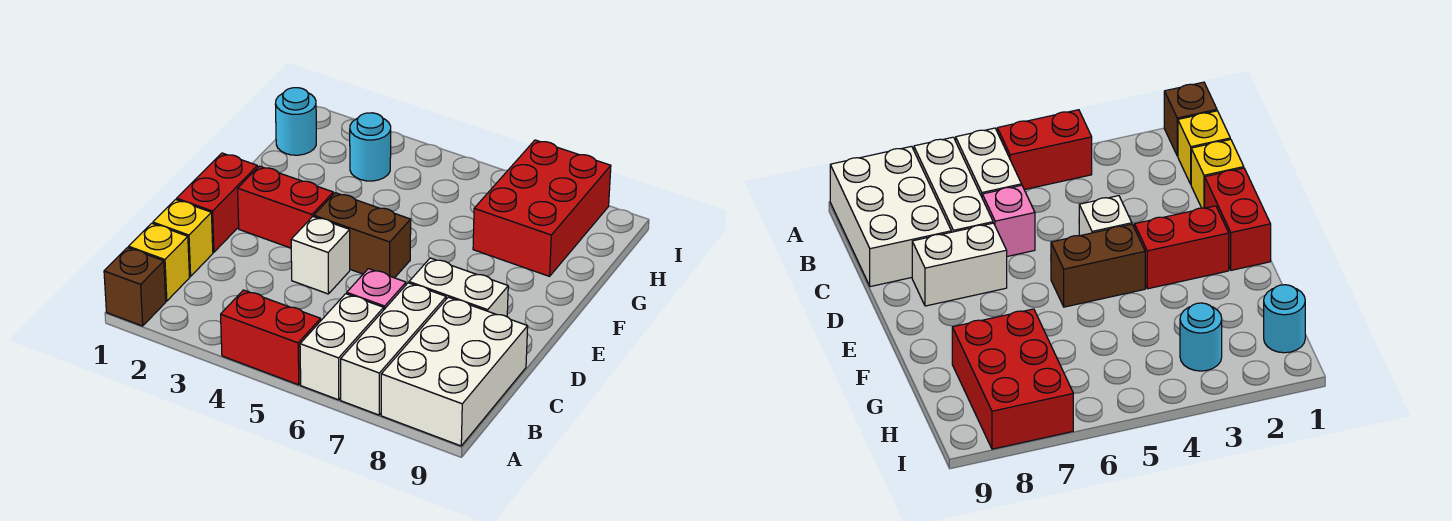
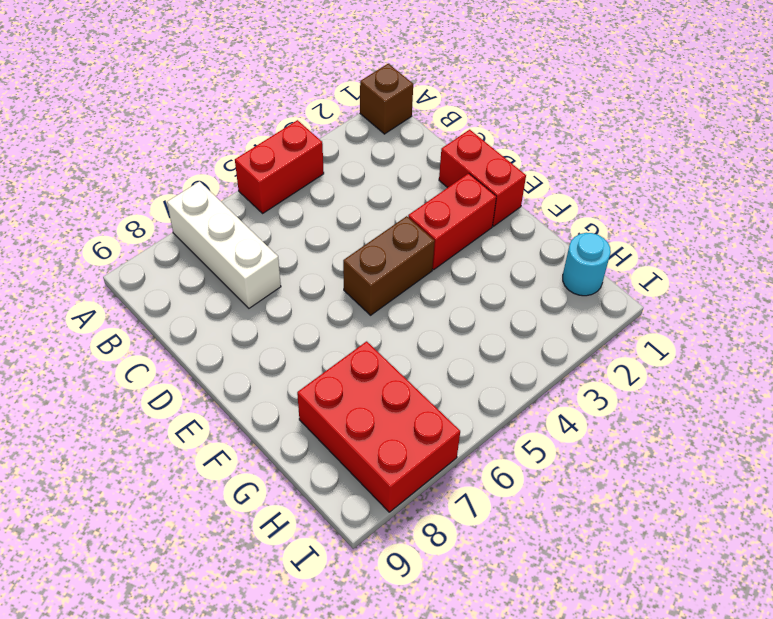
none -> white 1x2 brick [300,294,384,400]
none -> white 2x3 brick [381,297,528,446]
none -> yellow 1x1 brick [129,223,189,301]

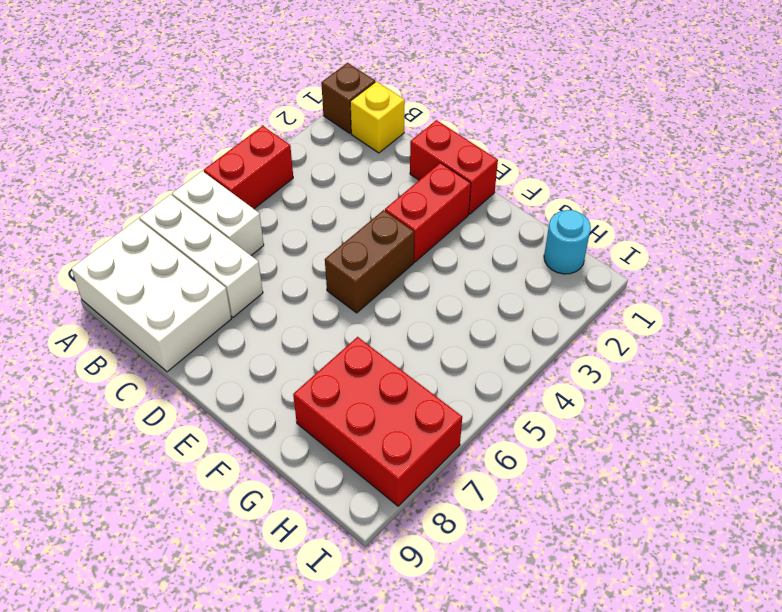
none -> yellow 1x1 brick [153,200,213,276]
none -> pink 1x1 brick [347,269,406,309]
none -> white 1x1 brick [291,217,350,294]

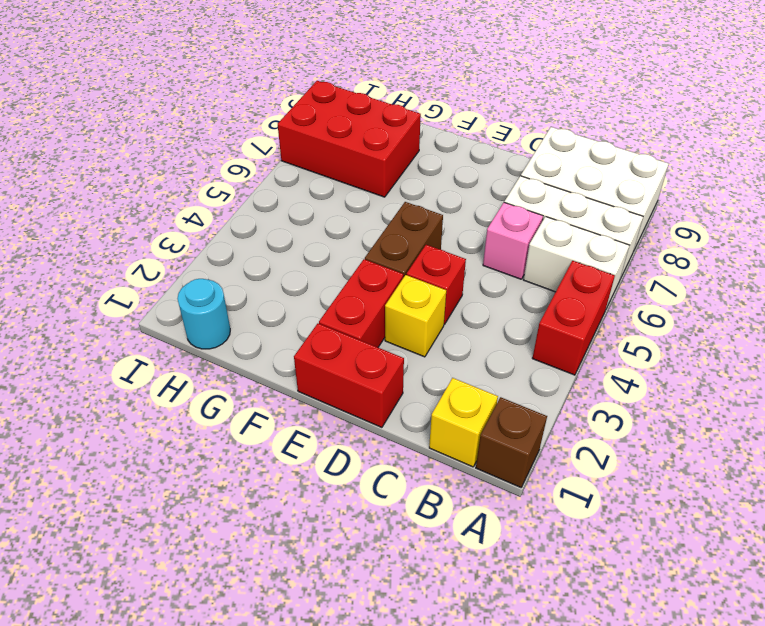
yellow 1x1 brick [385,275,446,357] -> yellow 1x1 brick moved to [153,200,213,276]
red 1x1 brick [407,245,466,324] -> white 1x1 brick [291,217,350,294]
none -> white 1x2 brick [409,258,508,317]
none -> cyan 1x1 round brick [350,113,391,181]

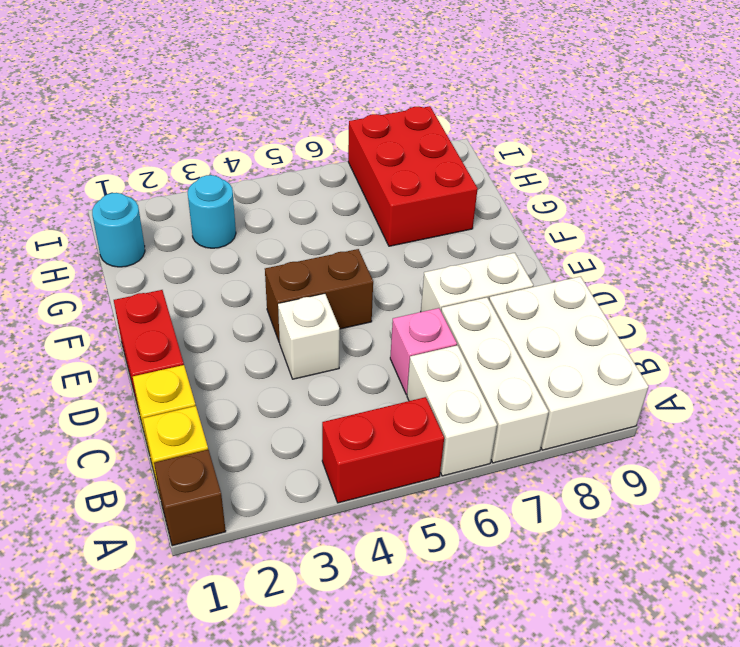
none -> red 1x2 brick [238,166,333,248]

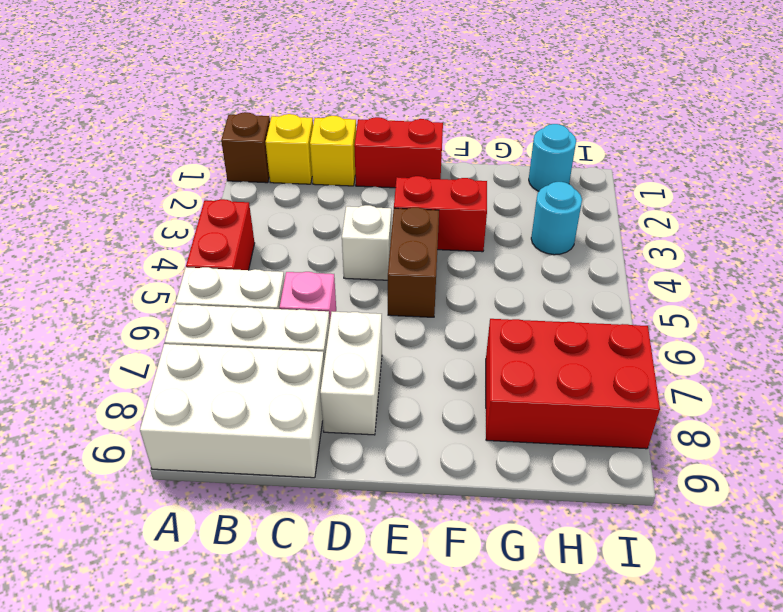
red 1x2 brick [394,176,487,252] -> red 1x2 brick turned to [238,166,333,248]

